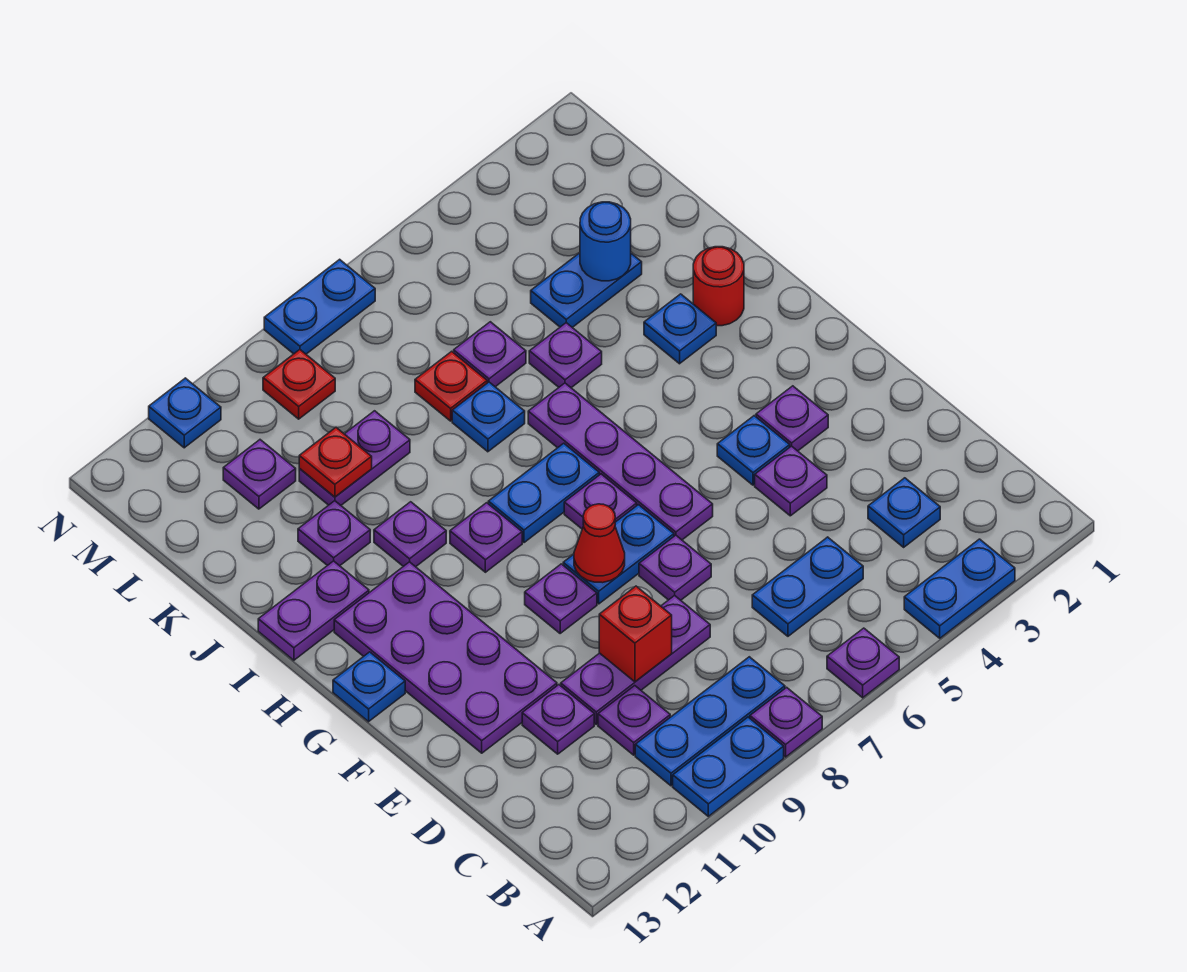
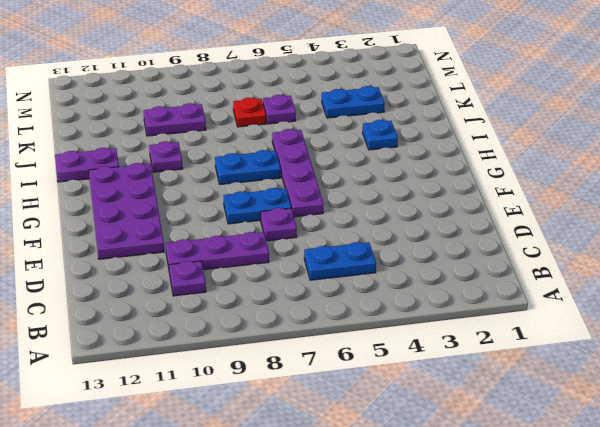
none -> blue 1x2 plate [904,539,1015,638]
none -> purple 1x1 plate [827,628,899,698]
none -> purple 1x1 plate [750,687,822,757]
none -> blue 1x2 plate [673,717,784,816]

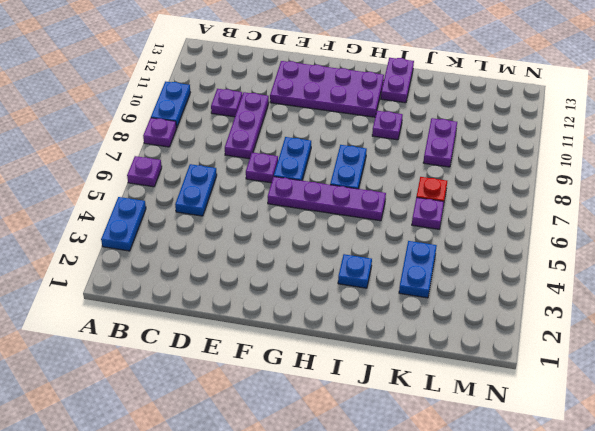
none -> blue 1x3 plate [635,657,785,786]
none -> blue 1x1 plate [868,478,940,547]
none -> purple 1x1 plate [522,685,594,754]
none -> purple 1x1 plate [755,446,827,516]

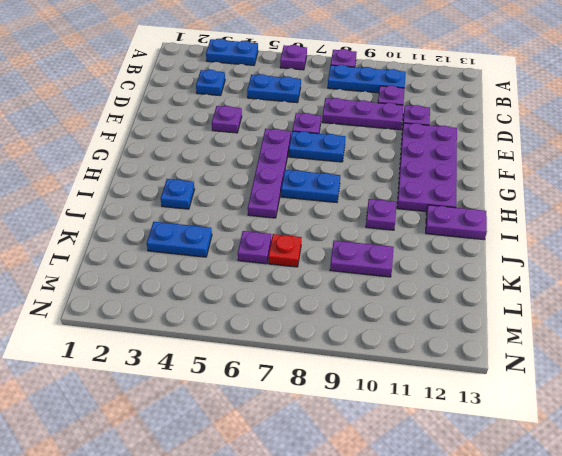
none -> blue 1x2 plate [673,717,784,816]
none -> purple 1x1 plate [756,386,828,451]
none -> blue 1x1 plate [717,416,790,485]
none -> purple 1x1 plate [525,564,597,633]

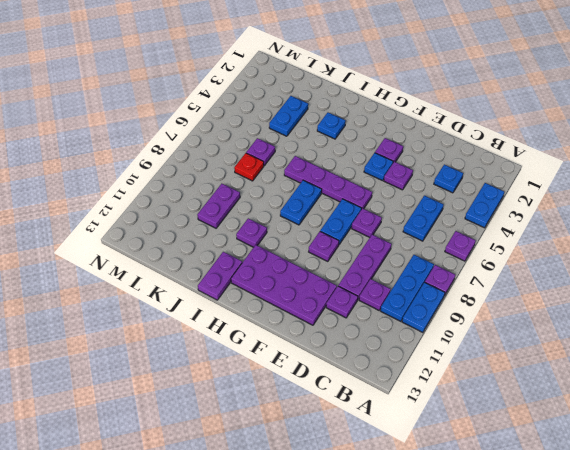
none -> purple 1x1 plate [564,474,637,529]
none -> blue 1x1 plate [333,652,405,722]
none -> purple 1x1 plate [450,503,522,572]
none -> red 1x1 round brick [693,247,744,326]

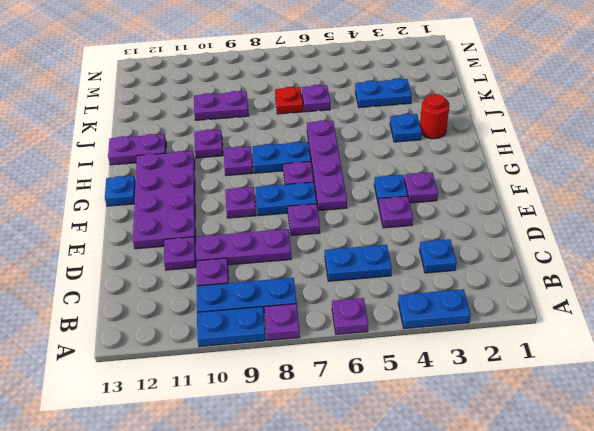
none -> purple 1x1 plate [529,323,602,388]
none -> blue 1x1 plate [452,382,525,452]
none -> purple 1x1 plate [298,501,370,566]
none -> purple 1x1 plate [223,440,296,509]

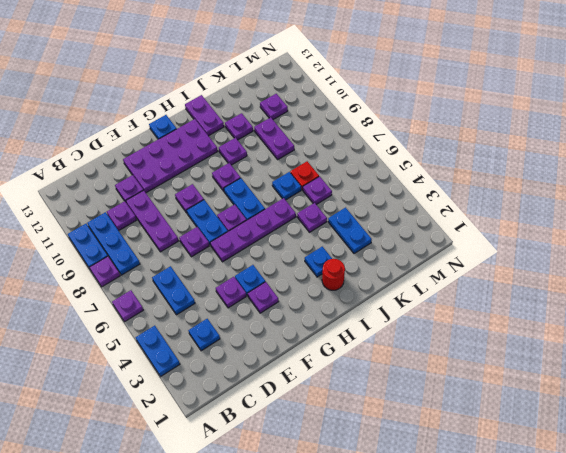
none -> red 1x1 plate [263,350,335,419]
none -> blue 1x2 plate [264,259,375,354]
none -> blue 1x1 plate [149,378,221,448]
none -> red 1x1 brick [599,586,672,682]

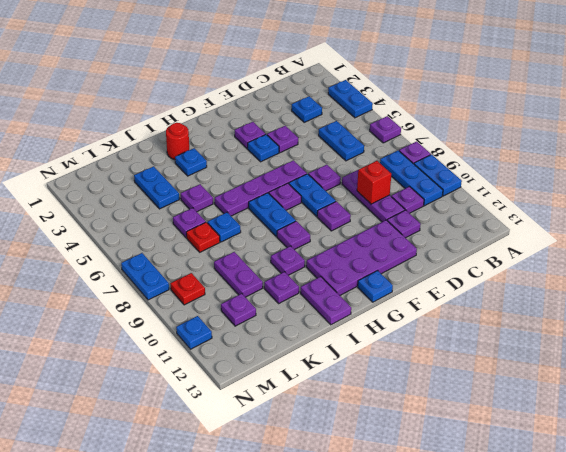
none -> red 1x1 cone [574,504,625,583]
none -> blue 1x1 round brick [580,202,631,281]
none -> red 1x1 plate [299,428,372,497]

